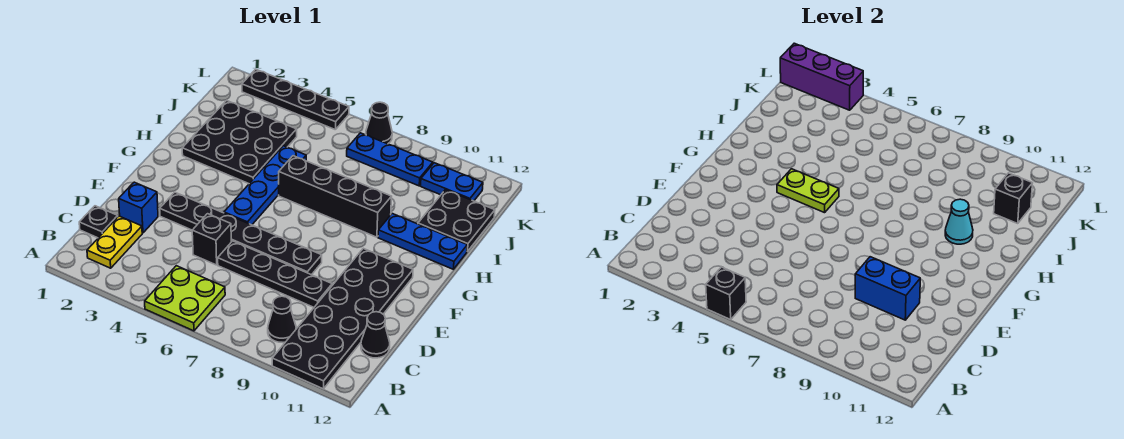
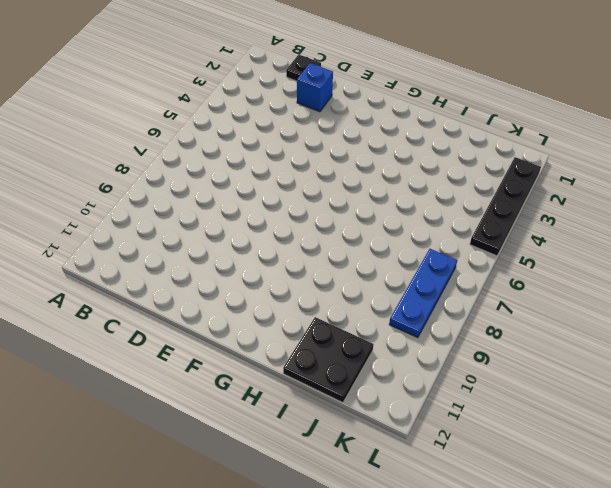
none -> lime 2x2 plate [145,266,225,331]
none -> black 2x6 plate [272,248,413,389]
none -> yellow 1x2 plate [87,216,142,268]

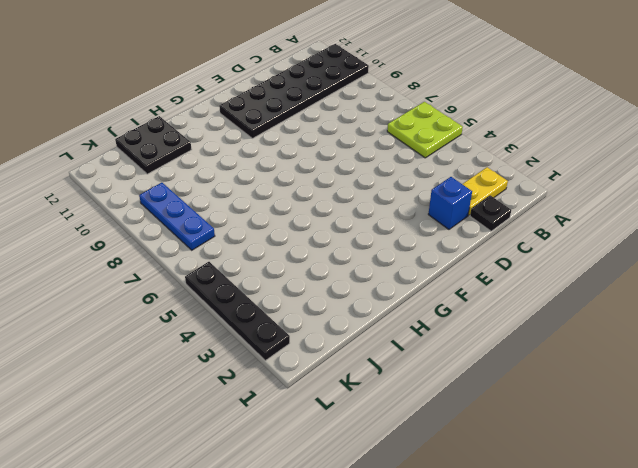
none -> black 1x1 cone [268,296,296,342]
none -> black 1x1 cone [361,312,390,358]
none -> black 1x1 brick [192,214,231,265]

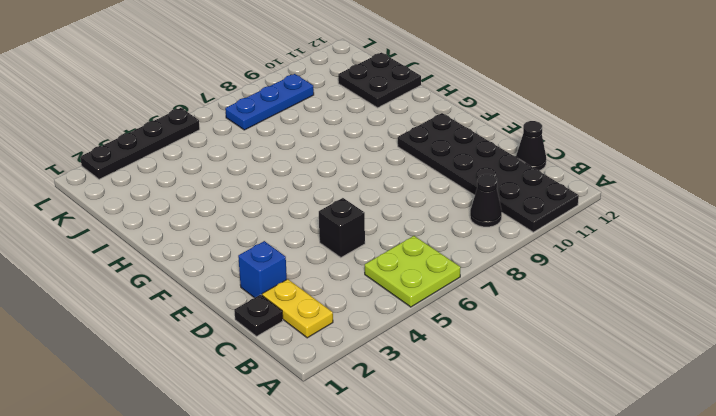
none -> black 1x4 plate [218,241,332,307]
none -> black 1x6 plate [160,192,322,275]
none -> blue 1x4 plate [224,146,306,225]

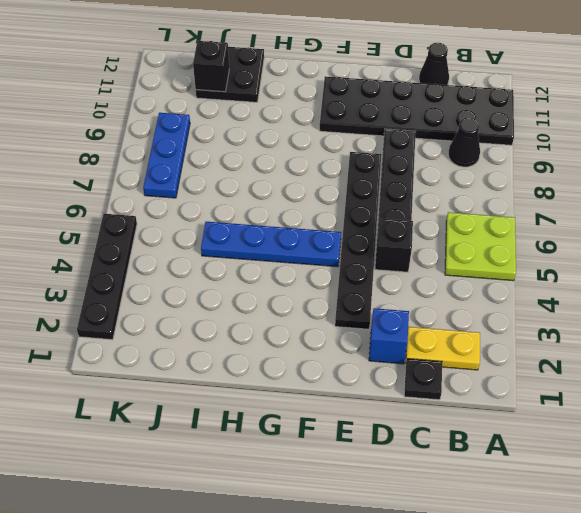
none -> black 3x3 plate [182,100,297,184]
none -> black 1x4 brick [279,156,392,237]
none -> blue 1x3 plate [378,214,467,269]

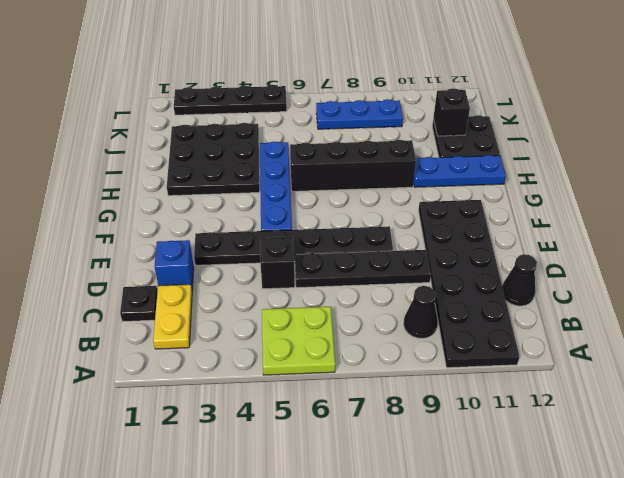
none -> blue 1x2 plate [421,163,483,201]
none -> black 1x1 cone [366,102,392,144]
none -> black 1x1 brick [706,267,746,320]

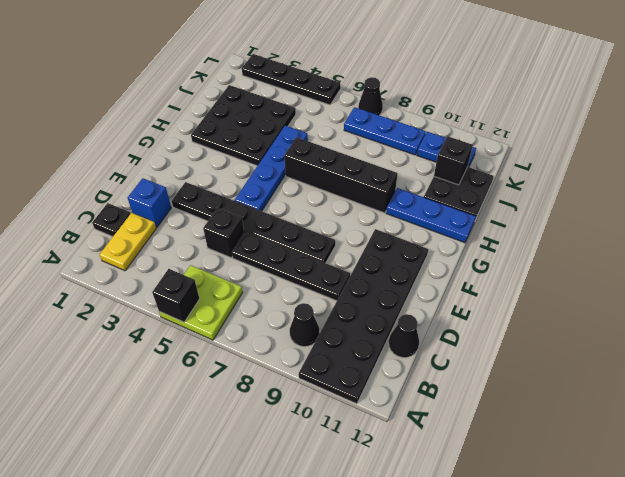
none -> blue 1x2 brick [855,257,920,320]
none -> lime 1x2 plate [777,169,839,213]
none -> cyan 1x1 cone [945,199,973,244]

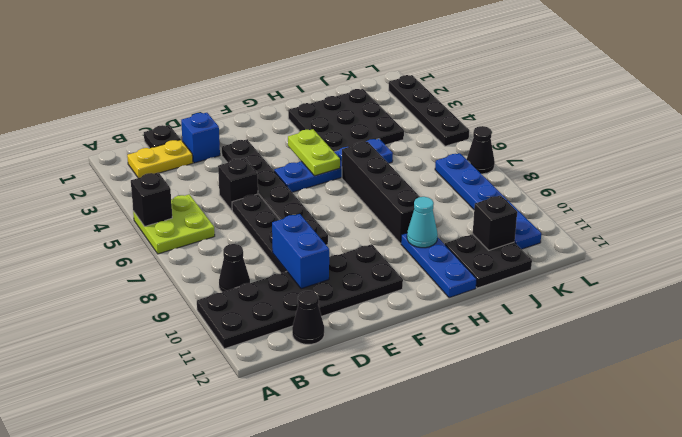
none -> purple 1x3 brick [780,43,863,110]

